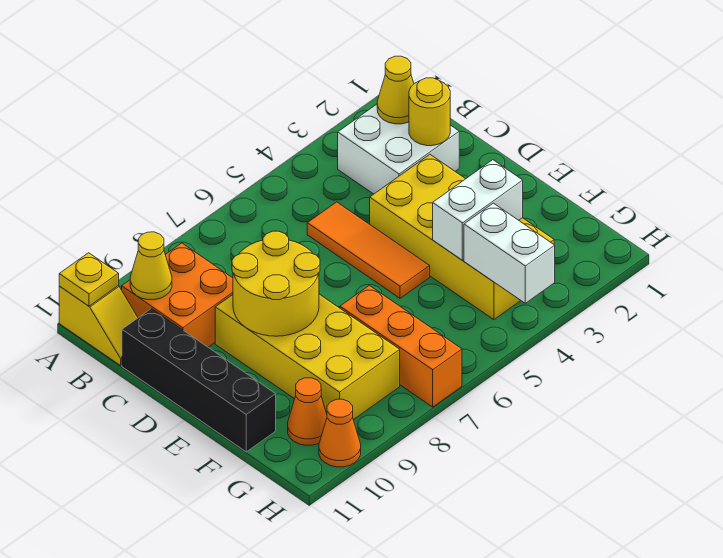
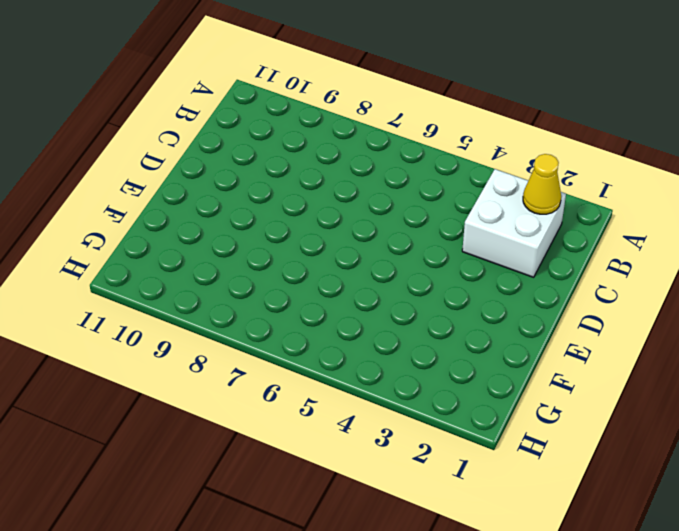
none -> yellow 1x2 slope [59,286,138,365]
none -> orange 2x2 brick [122,243,233,347]
none -> orange 1x3 tile [307,202,430,298]

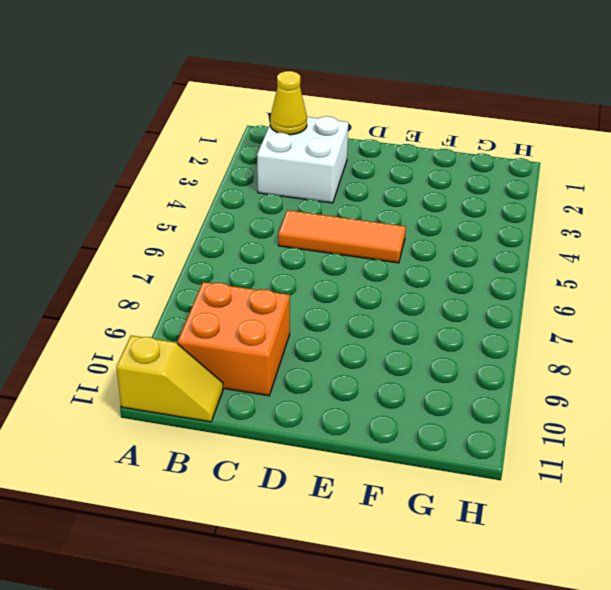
none -> black 1x4 brick [122,309,276,452]
none -> yellow 2x4 brick [370,155,554,320]
none -> yellow 2x4 brick [215,294,400,420]

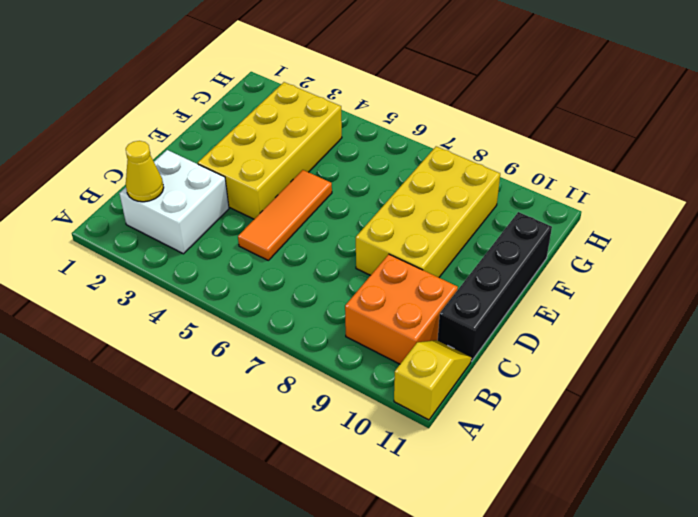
none -> orange 1x3 brick [340,285,462,407]
none -> orange 1x1 cone [288,378,327,445]
none -> orange 1x1 cone [319,399,361,467]

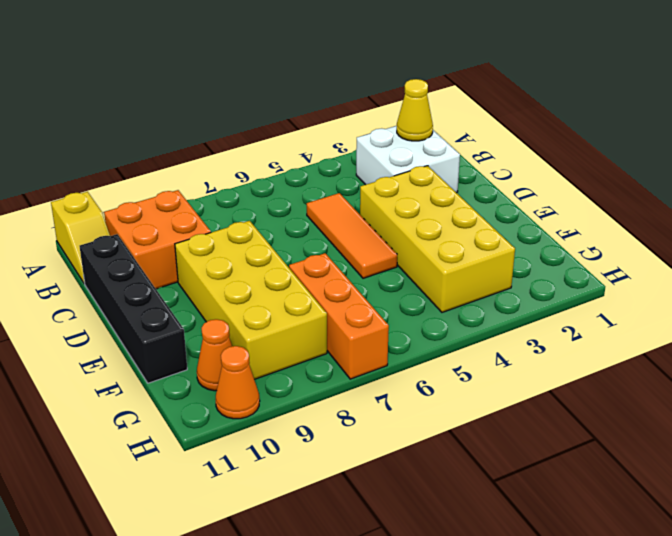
none -> yellow 1x1 plate [59,253,119,306]
none -> yellow 1x1 cone [130,232,172,300]
none -> yellow 1x1 round brick [409,78,450,146]

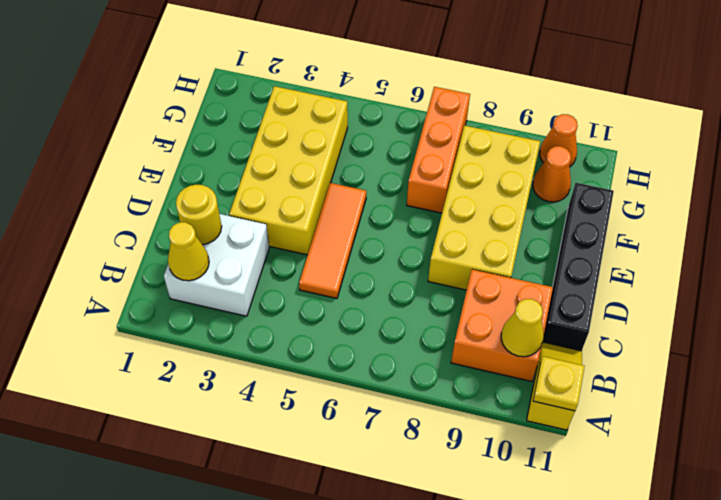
none -> yellow 2x2 round brick [232,231,320,336]
none -> white 1x2 brick [433,160,523,260]
none -> white 1x2 brick [464,203,555,303]

